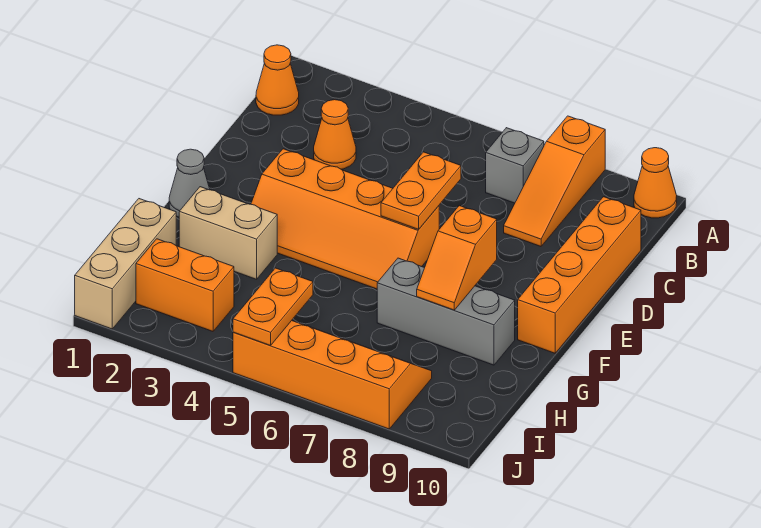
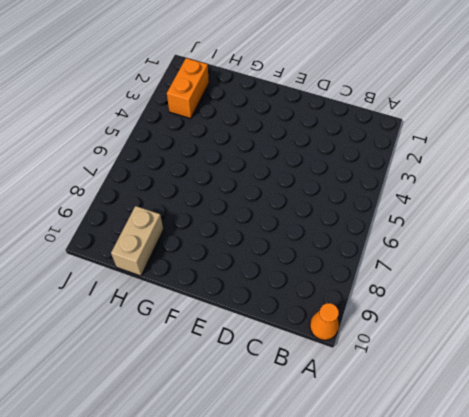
tan 1x2 brick [111,206,163,276] -> tan 1x2 brick moved to [179,187,277,279]
none -> orange 1x3 slope [504,116,605,246]
none -> orange 1x1 cone [256,45,299,115]
none -> grey 1x1 brick [486,128,544,203]

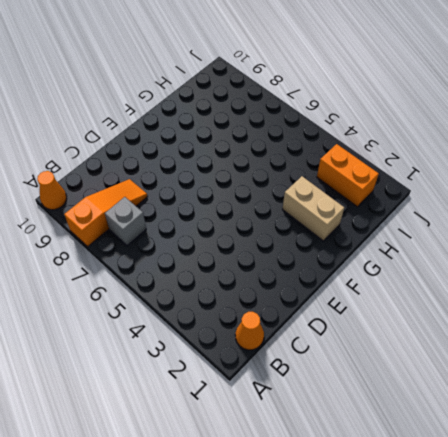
none -> orange 1x1 cone [314,100,356,169]
none -> orange 1x4 brick [518,197,641,353]
none -> orange 2x4 slope [251,149,439,289]

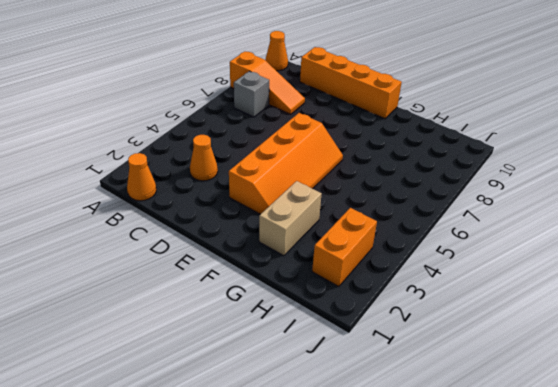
none -> grey 1x1 cone [169,149,210,217]
none -> grey 1x3 brick [377,258,515,365]
none -> tan 1x3 brick [75,199,176,329]

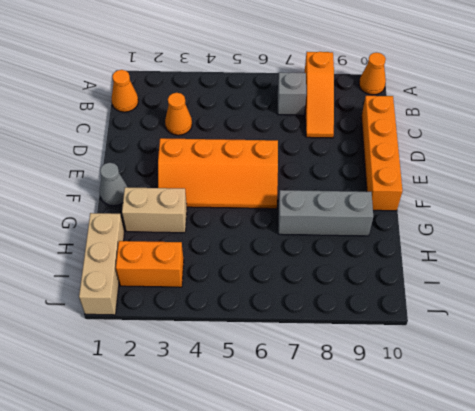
none -> orange 2x4 slope [233,321,432,429]
none -> orange 1x2 plate [381,152,461,229]
none -> orange 1x2 slope [417,206,497,310]

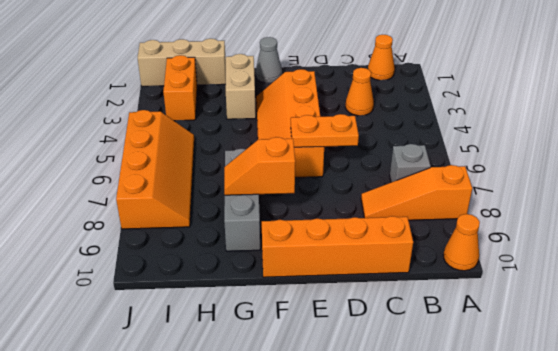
none -> orange 1x2 plate [233,268,313,345]

